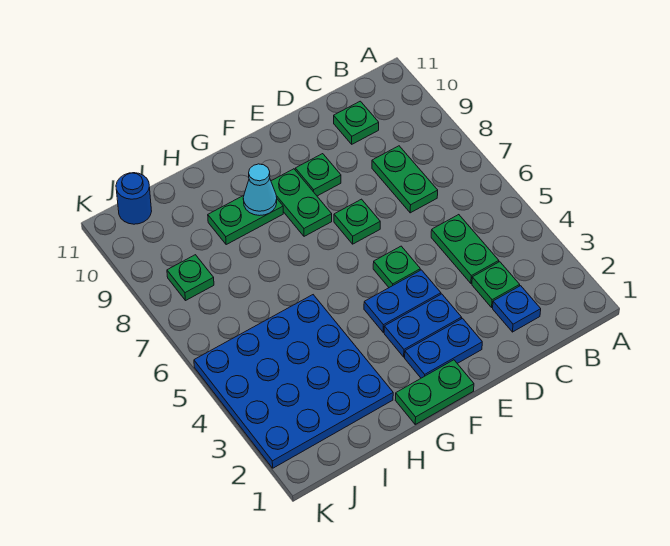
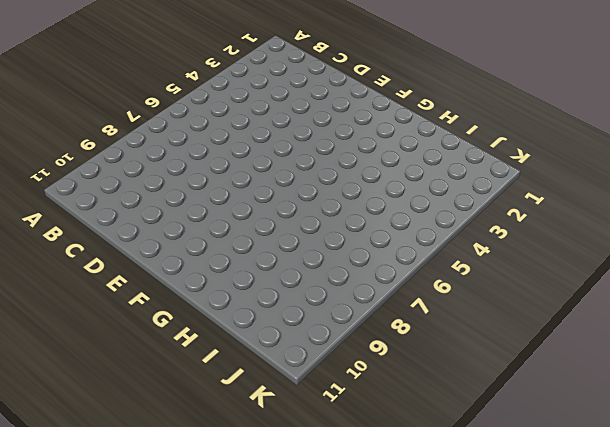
none -> blue 1x1 plate [493,286,541,332]
none -> green 1x1 plate [472,262,520,307]
none -> green 1x2 plate [431,215,499,283]

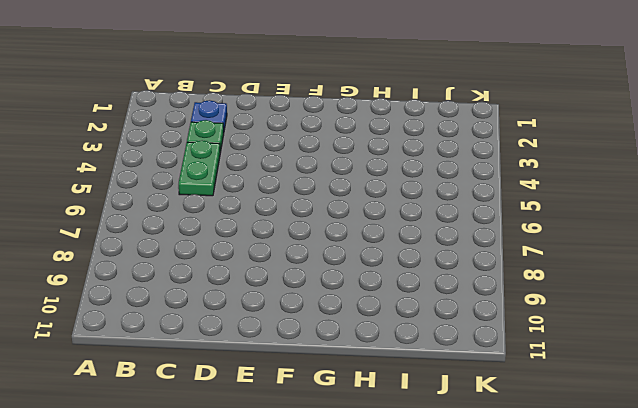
none -> green 1x2 plate [372,146,438,213]
none -> green 1x1 plate [334,101,379,144]
none -> blue 1x2 plate [405,318,482,378]

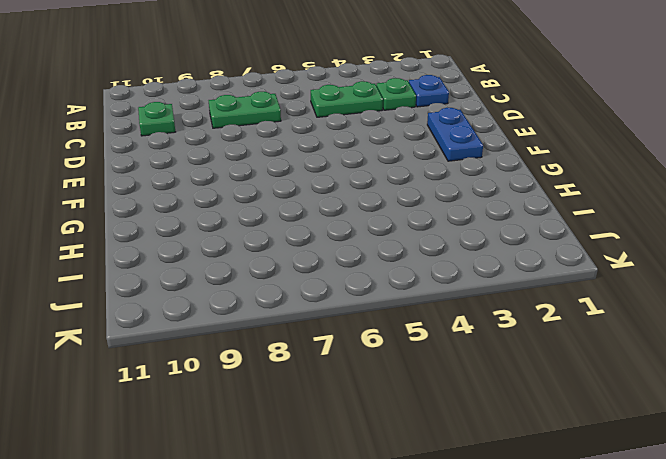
none -> blue 1x2 plate [384,294,462,357]
none -> blue 1x2 plate [364,270,441,332]
none -> green 1x1 plate [373,246,420,287]

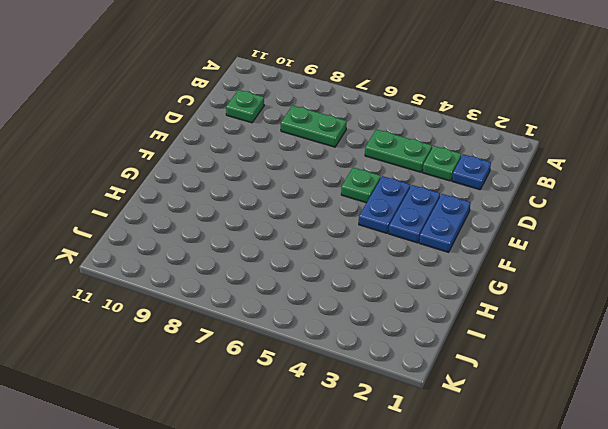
none -> green 1x1 plate [334,199,380,244]
none -> green 1x1 plate [295,154,341,196]
none -> green 1x2 plate [395,360,474,424]

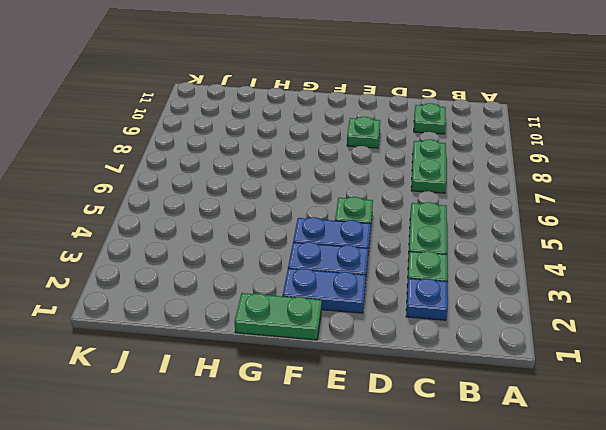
none -> green 1x1 plate [334,199,380,244]
none -> green 1x2 plate [271,169,332,236]
none -> green 1x2 plate [208,195,283,245]

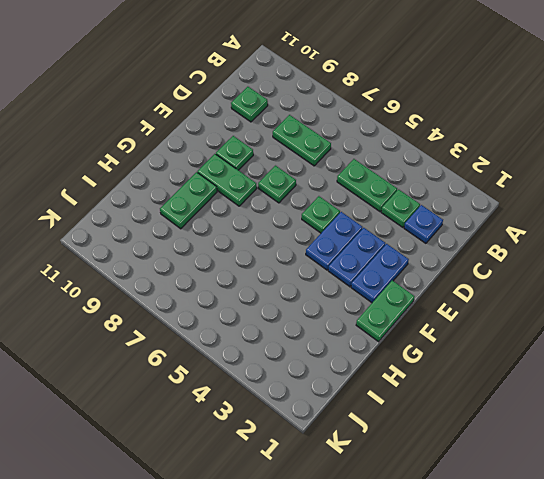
none -> blue 4x4 plate [194,295,393,468]
none -> green 1x1 plate [167,255,214,300]
none -> blue 1x1 round brick [116,173,152,224]

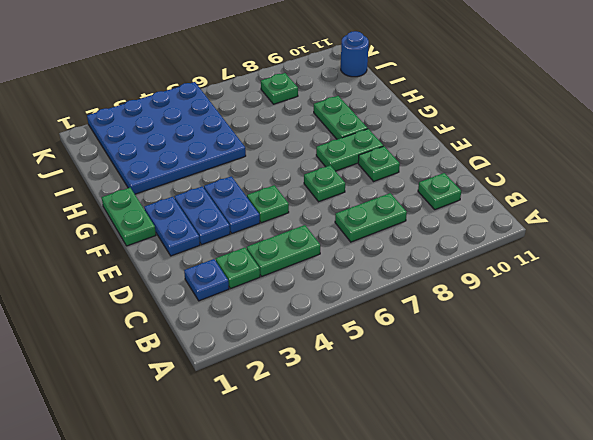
none -> cyan 1x1 cone [243,164,277,216]

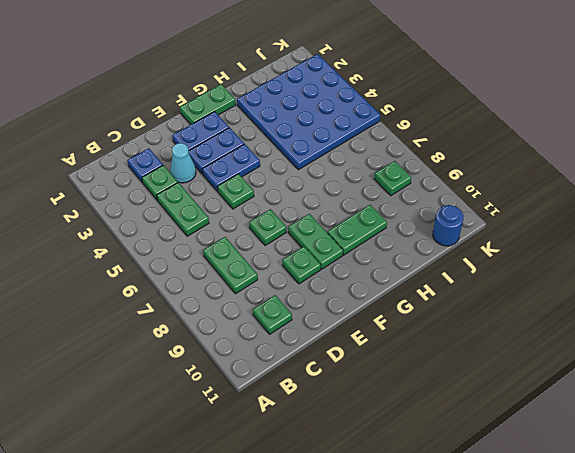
cyan 1x1 cone [170,143,196,183] -> cyan 1x1 cone moved to [243,164,277,216]

